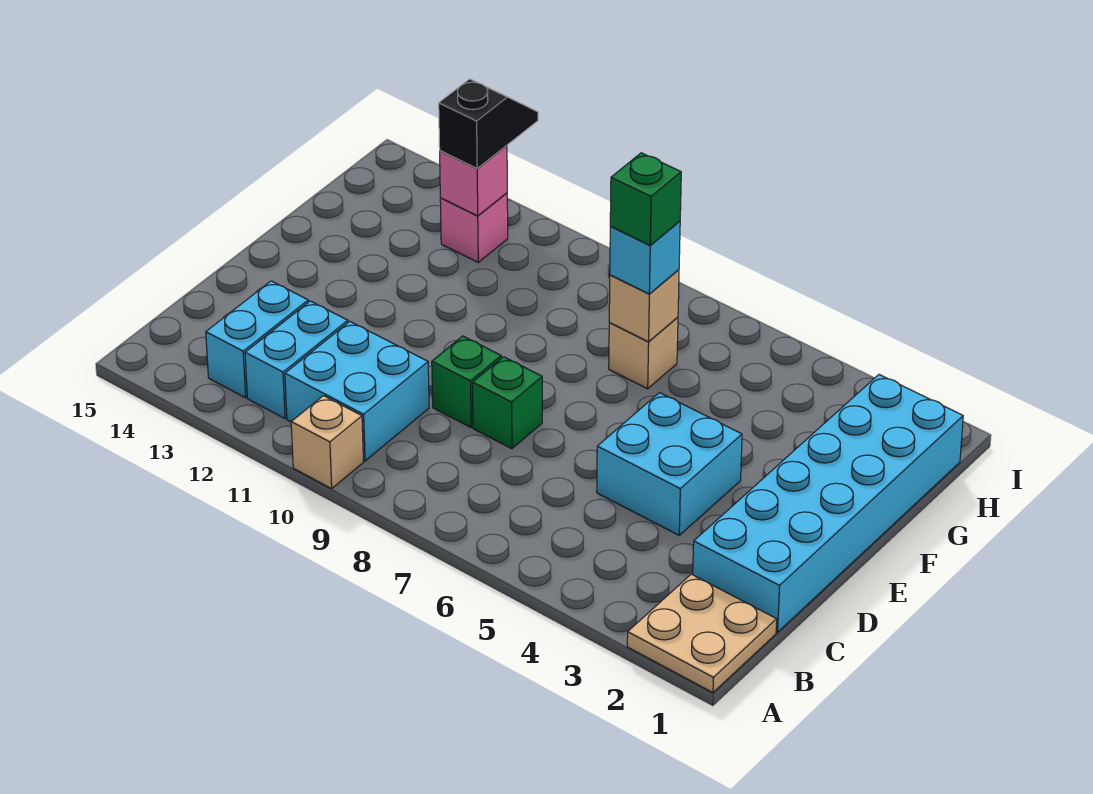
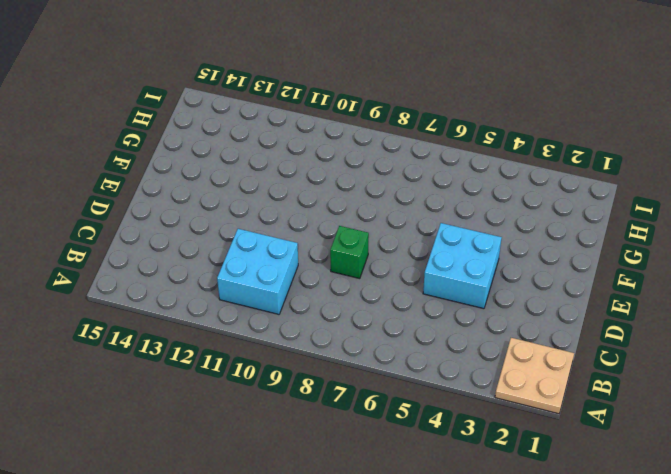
none -> tan 1x1 brick [291,396,363,489]
none -> cyan 1x2 brick [245,301,348,418]
none -> cyan 1x2 brick [206,281,308,398]

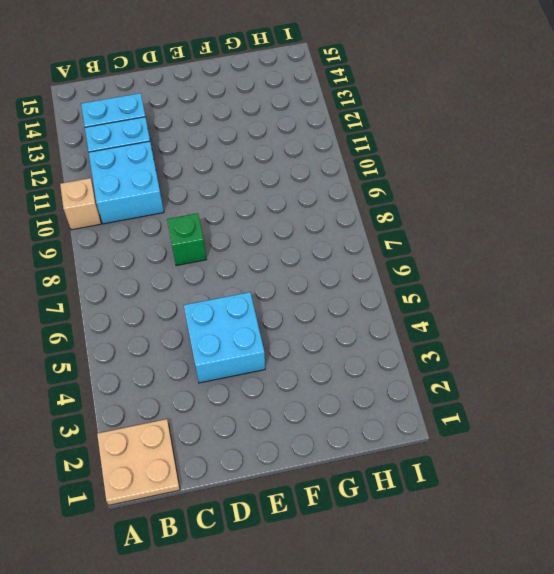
none -> cyan 2x6 brick [693,375,963,632]
none -> green 1x1 brick [432,336,501,427]
none -> tan 1x1 brick [609,317,678,389]

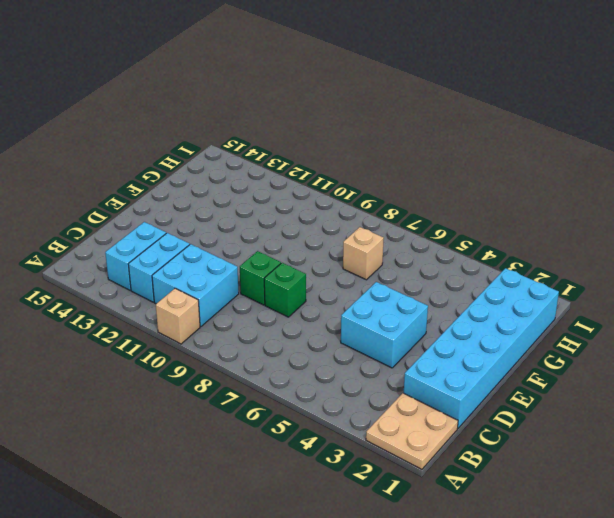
none -> pink 1x1 brick [440,193,508,262]
none -> tan 1x1 brick [609,270,679,342]
none -> pink 1x1 brick [440,146,507,216]

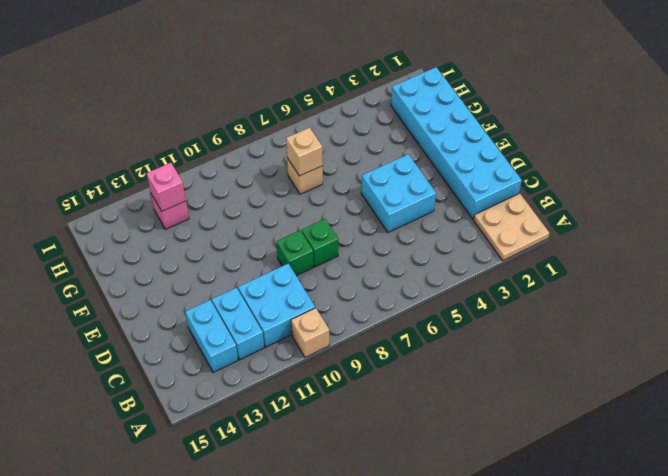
none -> cyan 1x1 brick [610,221,680,294]
none -> black 1x2 slope [439,79,538,168]
none -> green 1x1 brick [610,153,681,245]

